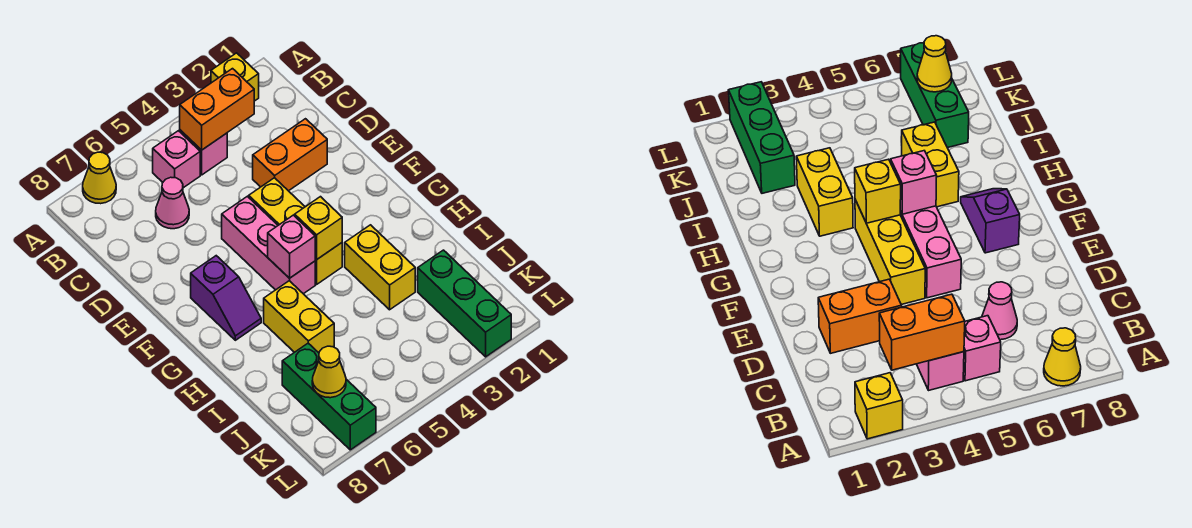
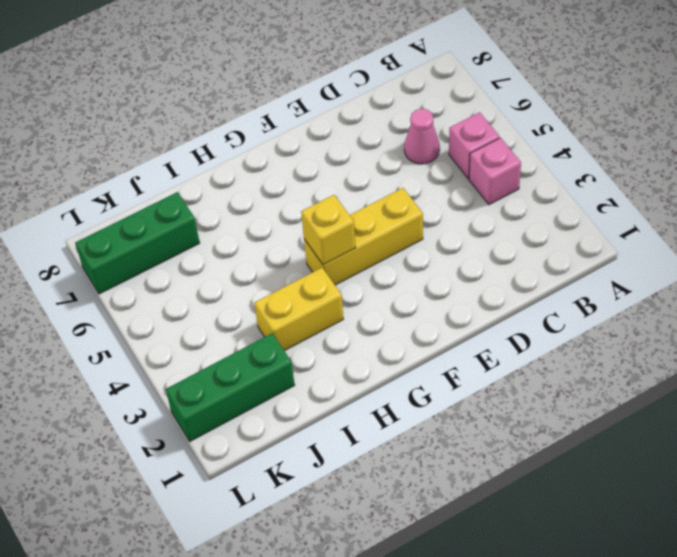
none -> yellow 1x1 brick [211,53,259,101]
none -> yellow 1x1 cone [83,152,116,204]
none -> orange 1x2 brick [253,119,327,191]

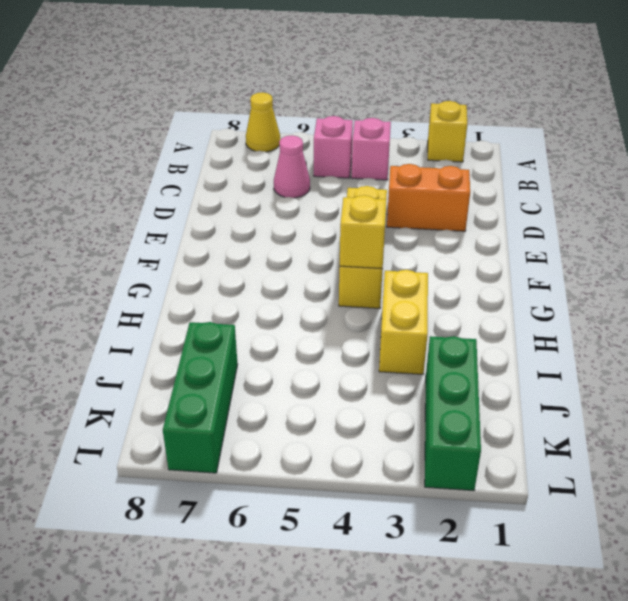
none -> pink 1x3 brick [222,196,315,294]
none -> purple 1x2 slope [191,256,261,340]
none -> yellow 1x2 brick [264,281,334,353]

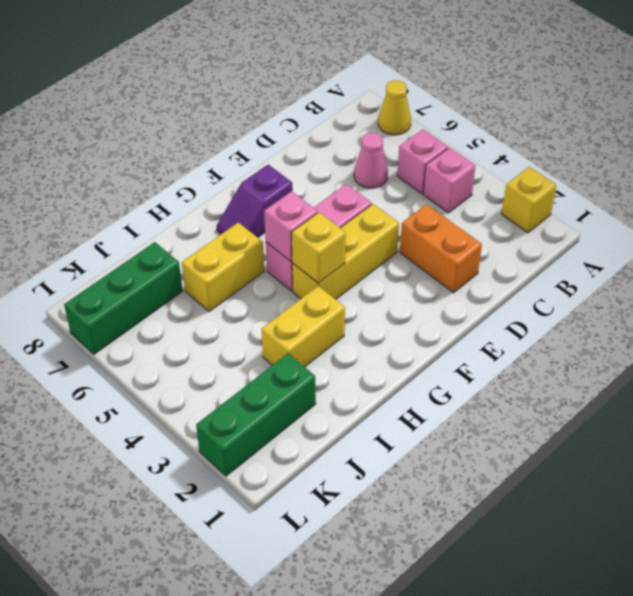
none -> orange 1x2 brick [180,69,254,150]
none -> yellow 1x1 cone [312,346,346,398]

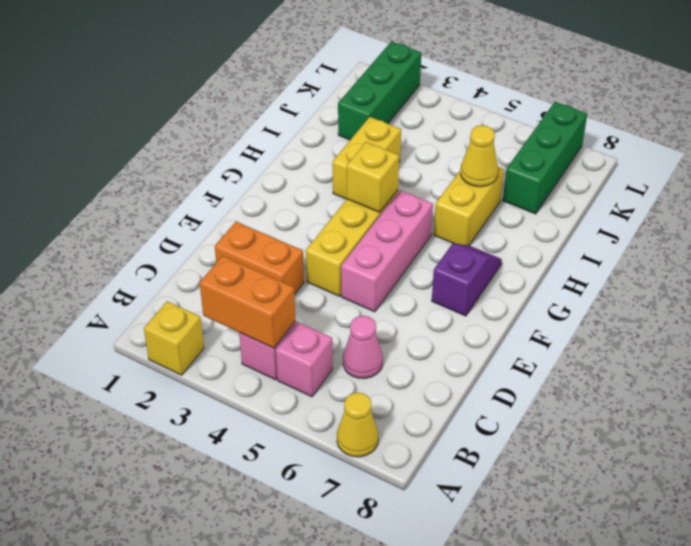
yellow 1x1 cone [461,125,498,187] -> yellow 1x1 cone moved to [312,346,346,398]
none -> pink 1x1 brick [268,215,315,278]

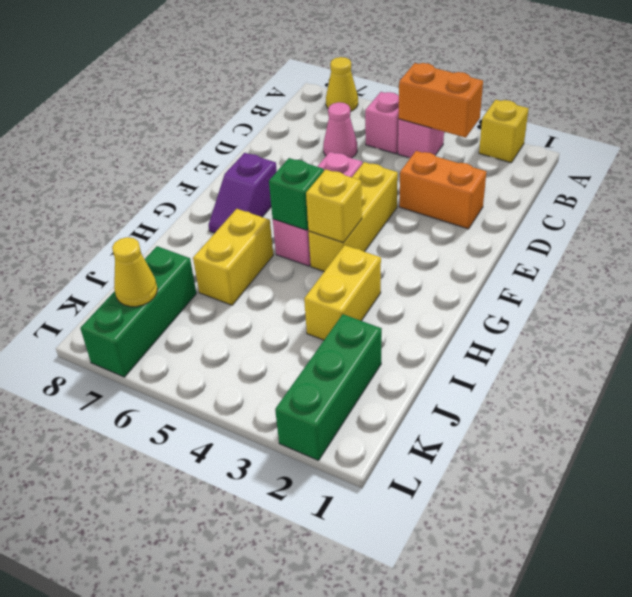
green 1x1 brick [269,158,324,230] -> pink 1x1 brick [268,215,315,278]

